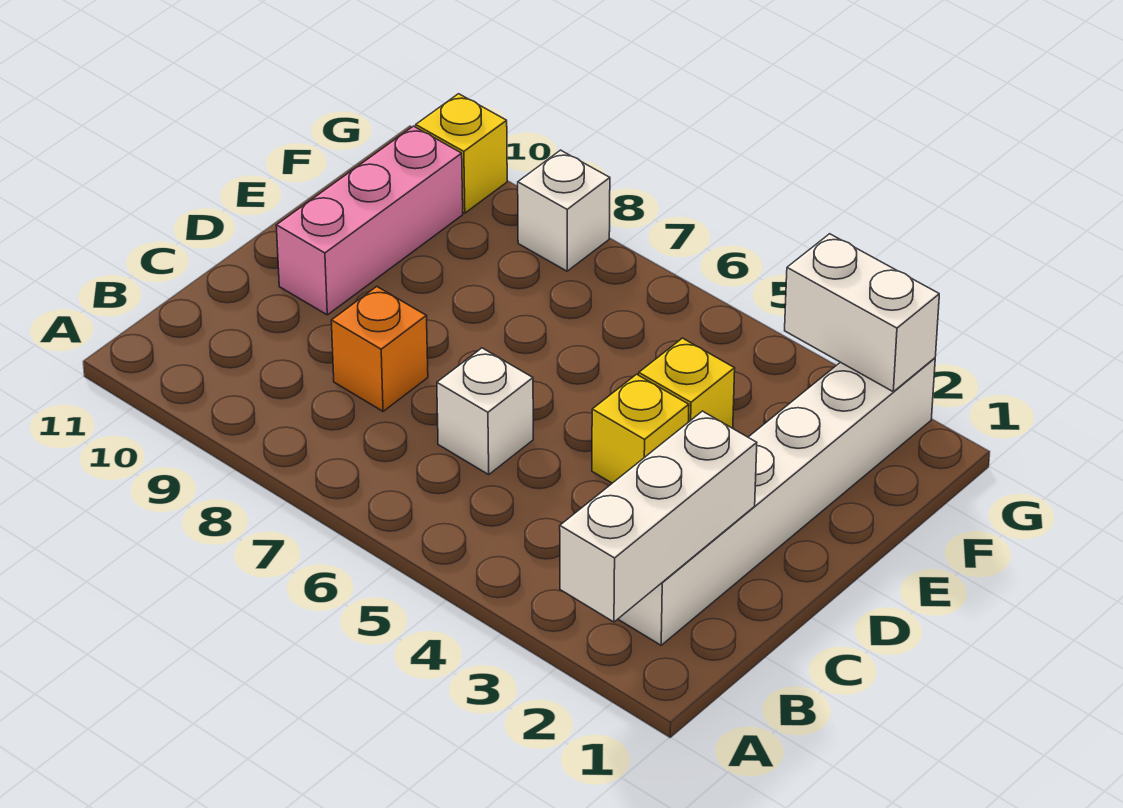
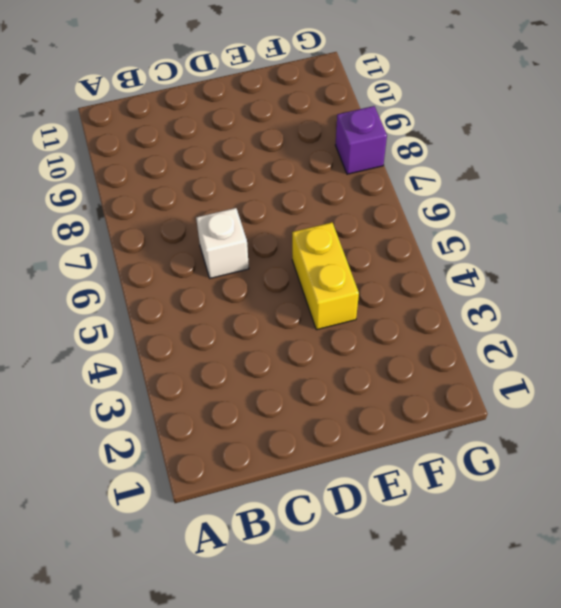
yellow 1x2 brick [292,223,359,330] -> yellow 1x1 brick [639,338,735,428]
purple 1x1 brick [336,106,387,174] -> white 1x1 brick [518,150,610,271]
none -> white 1x6 brick [618,358,935,645]
none -> orange 1x1 brick [331,287,428,411]

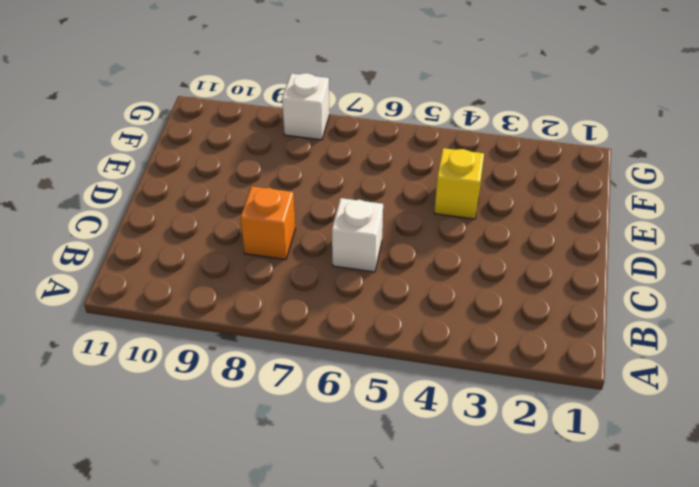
none -> white 1x6 brick [618,358,935,645]
none -> yellow 1x1 brick [592,374,689,483]

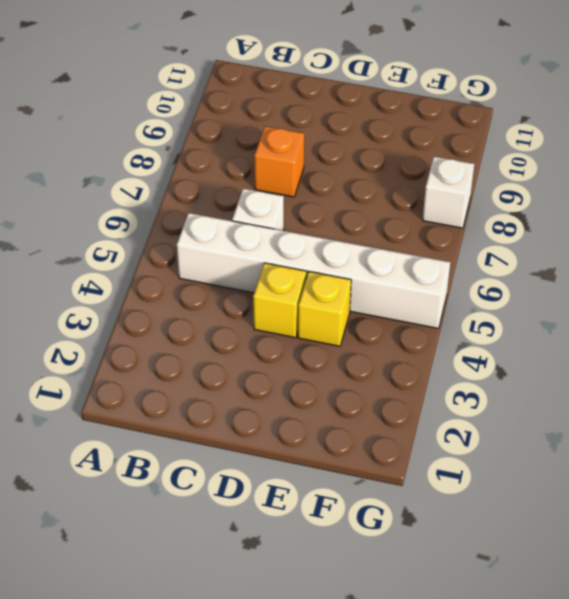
white 1x6 brick [177,213,450,328] -> white 1x6 brick moved to [618,358,935,645]
none -> pink 1x3 brick [276,126,463,315]
none -> yellow 1x1 brick [416,94,507,213]

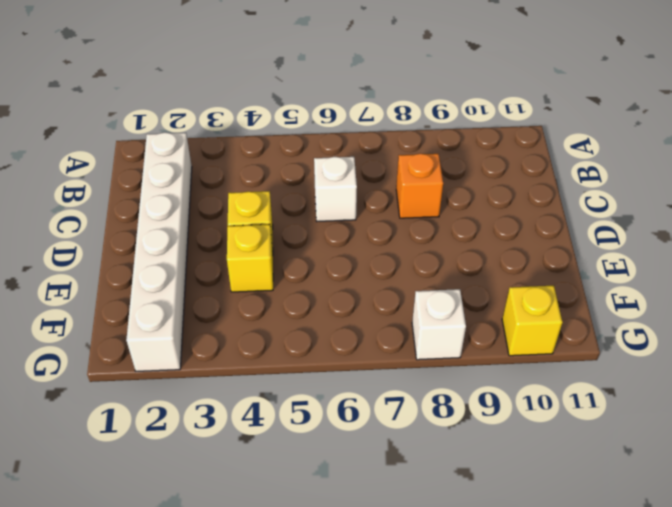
none -> pink 1x3 brick [276,126,463,315]
none -> white 1x3 brick [560,411,757,622]

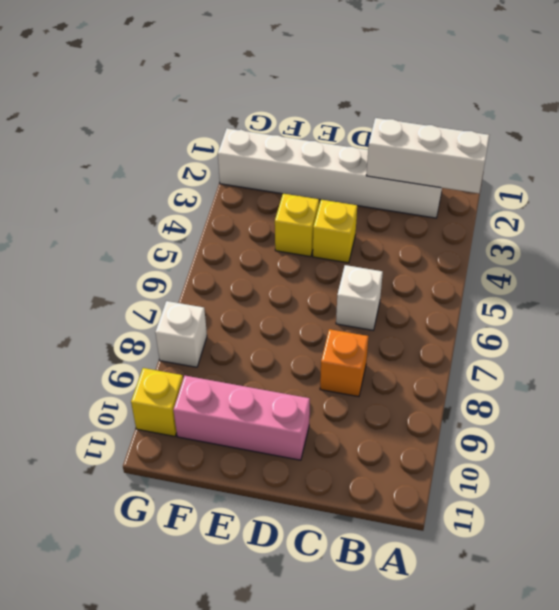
none -> white 1x2 brick [785,234,939,392]

